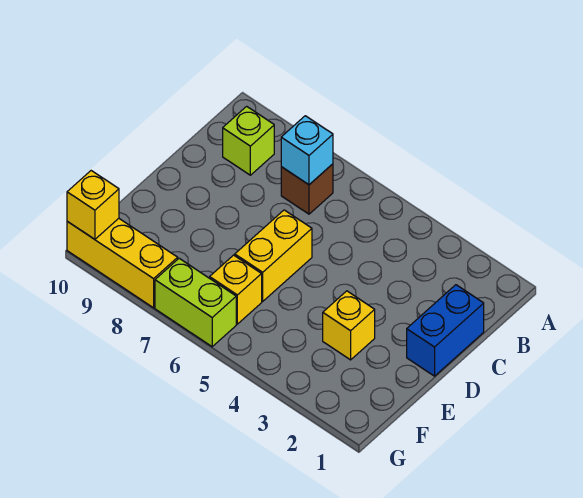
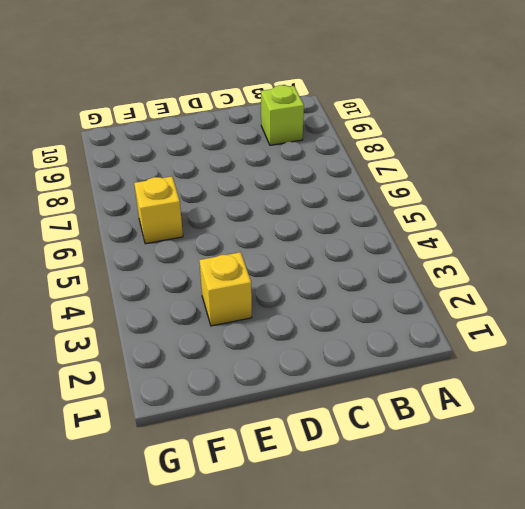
none -> brown 1x1 brick [281,164,333,214]
none -> blue 1x2 brick [407,285,484,376]

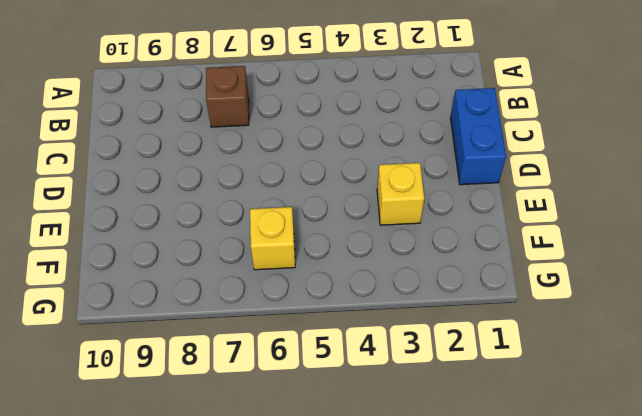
none -> lime 1x1 brick [223,106,274,175]
none -> yellow 1x2 brick [235,210,312,301]

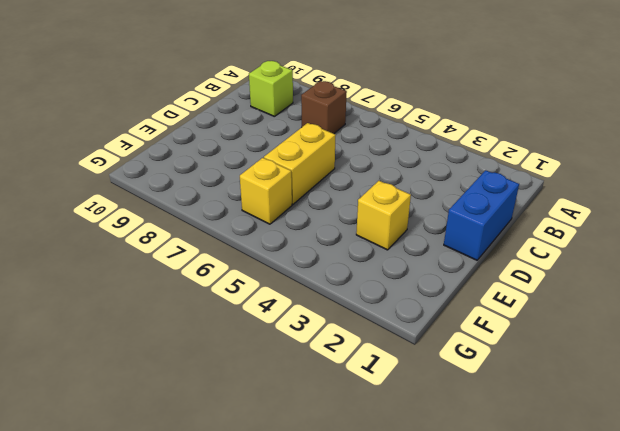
none -> lime 1x2 brick [155,258,236,347]
none -> yellow 1x3 brick [67,219,178,308]

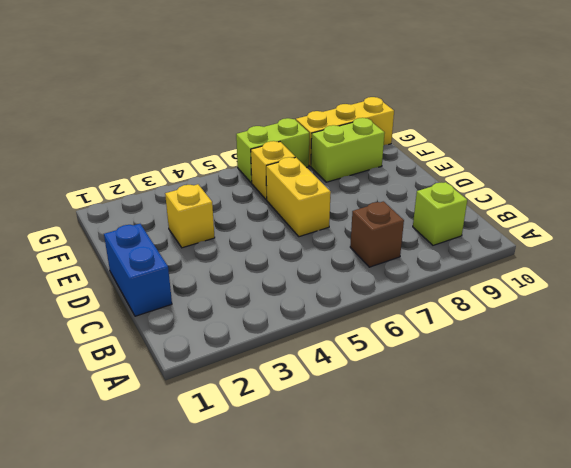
lime 1x2 brick [311,118,385,182] -> none
none -> cyan 1x1 brick [281,116,333,185]
none -> yellow 1x1 brick [67,171,119,239]

